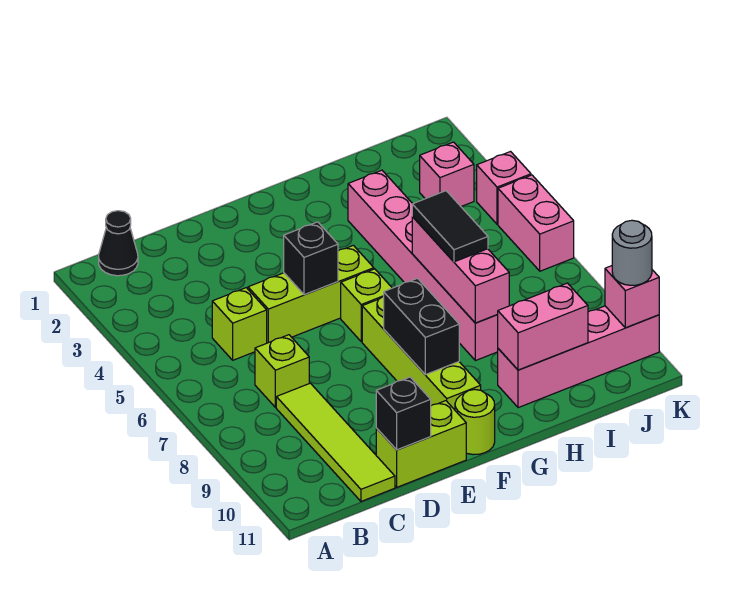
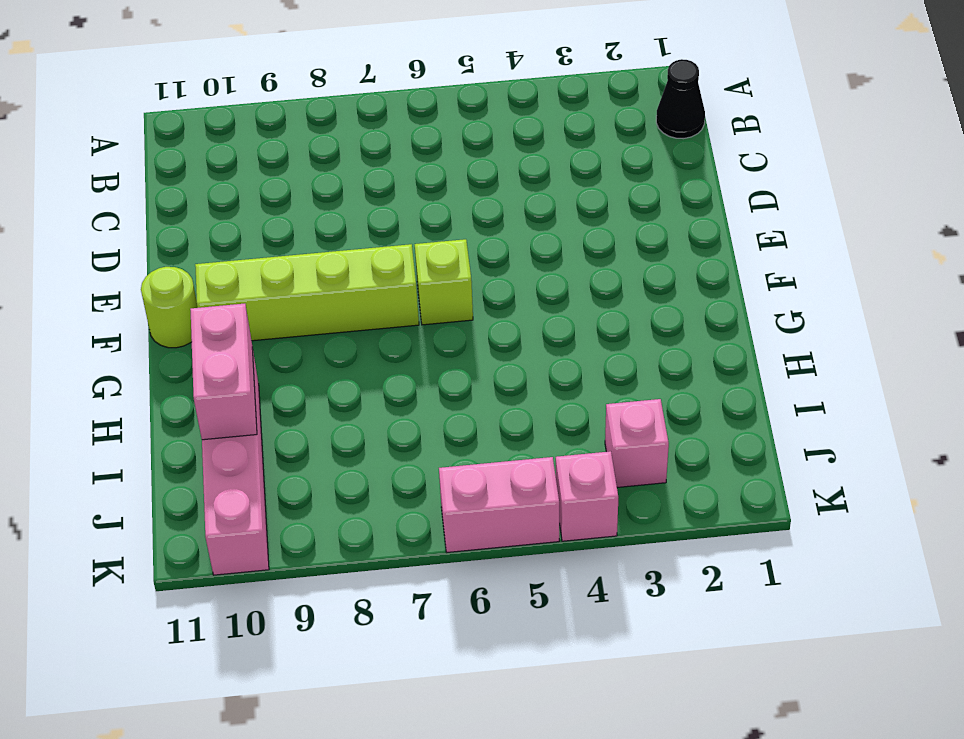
none -> lime 1x1 brick [212,288,267,360]
none -> lime 1x1 brick [255,335,309,407]
none -> lime 1x4 tile [276,383,395,501]

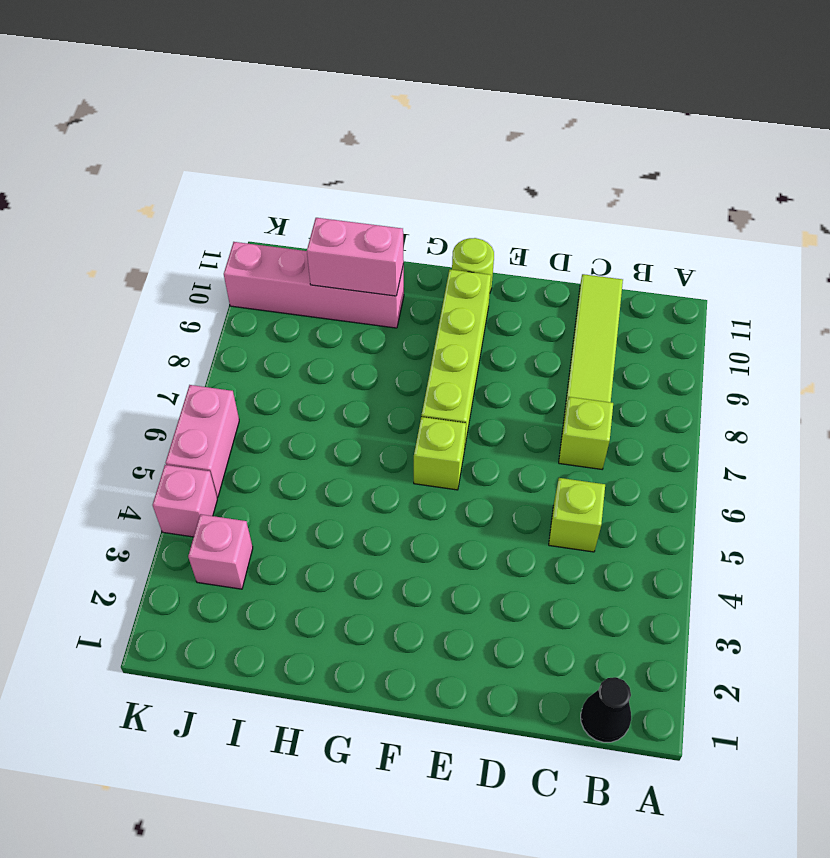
none -> lime 1x3 brick [248,245,374,343]
none -> lime 1x2 brick [376,401,466,487]
none -> pink 1x6 brick [348,170,498,361]

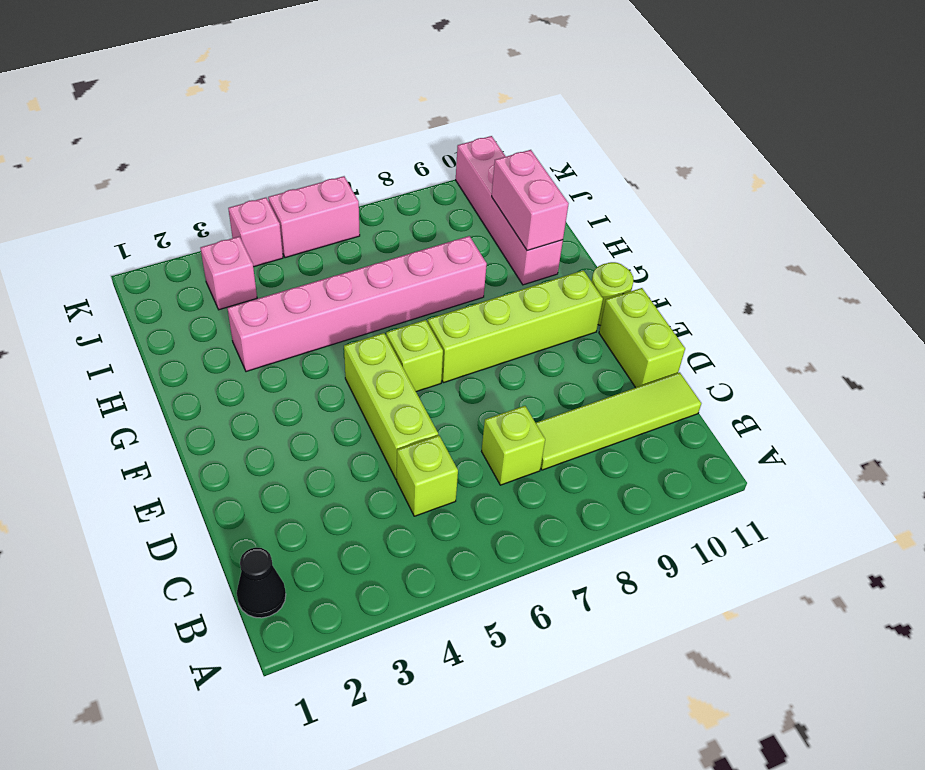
none -> black 1x1 brick [376,377,431,450]
none -> black 1x1 brick [284,222,338,295]
none -> black 1x2 brick [384,278,459,375]

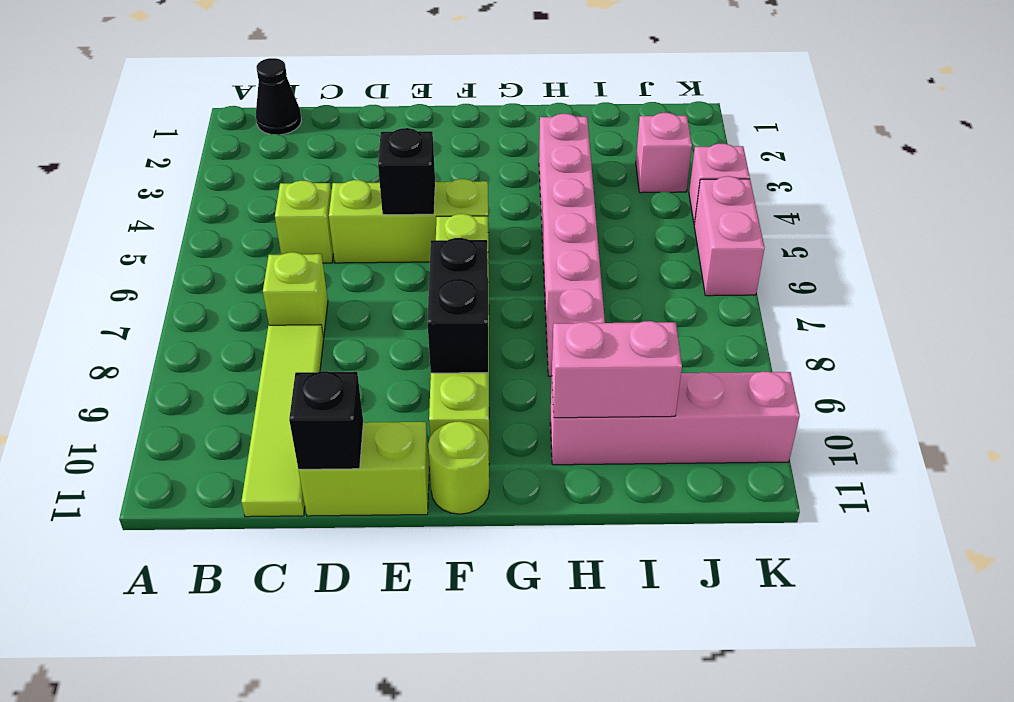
none -> pink 1x3 brick [412,217,509,323]
none -> pink 1x1 brick [605,266,659,328]
none -> black 1x2 tile [412,191,488,262]

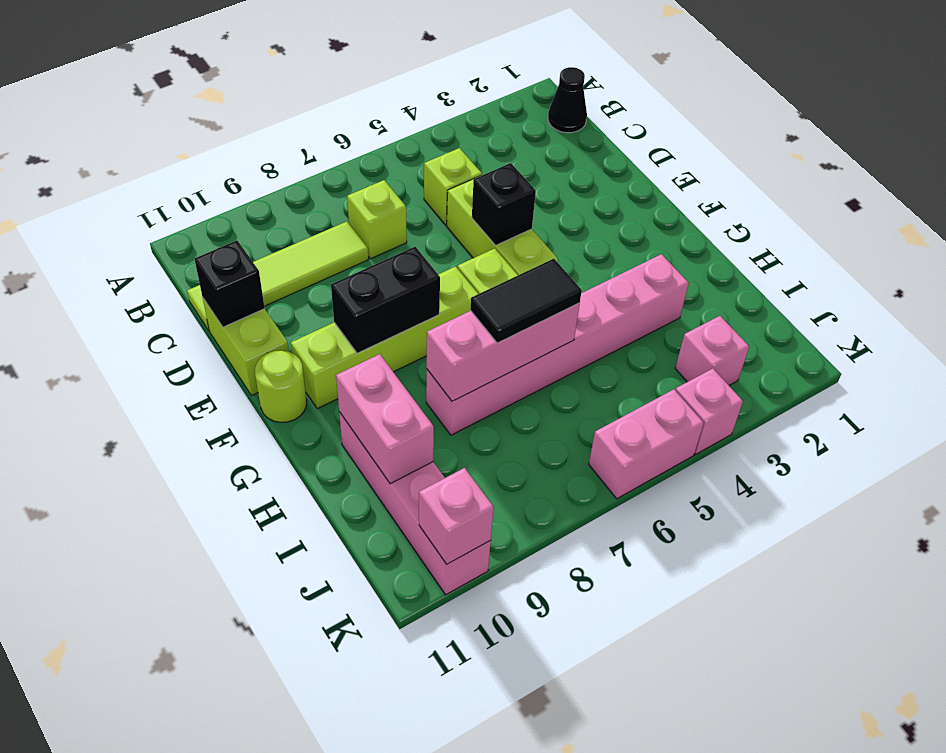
none -> grey 1x1 round brick [612,220,652,285]

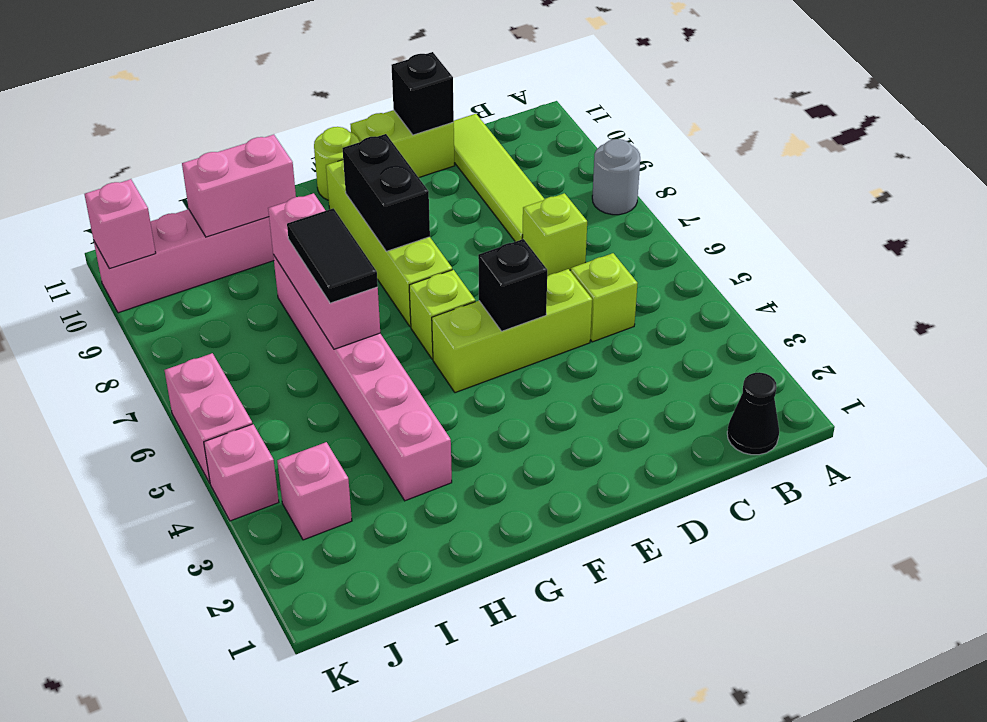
grey 1x1 round brick [592,139,640,215] -> grey 1x1 round brick moved to [612,220,652,285]

